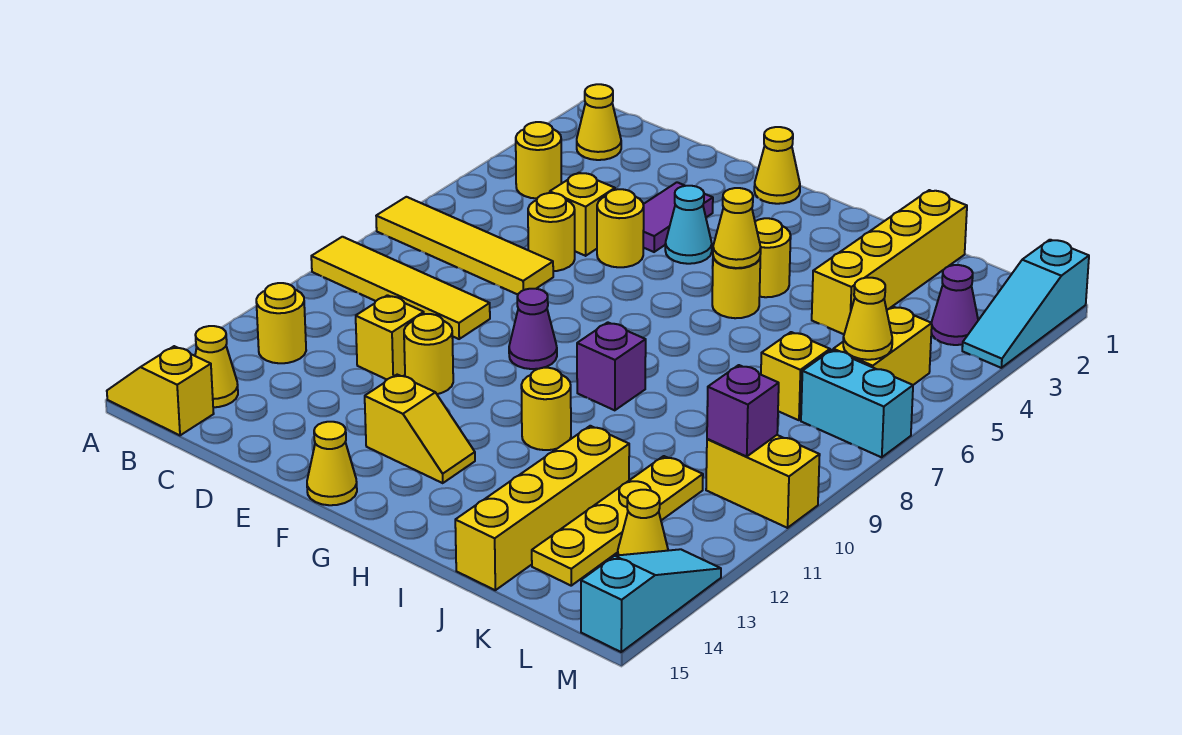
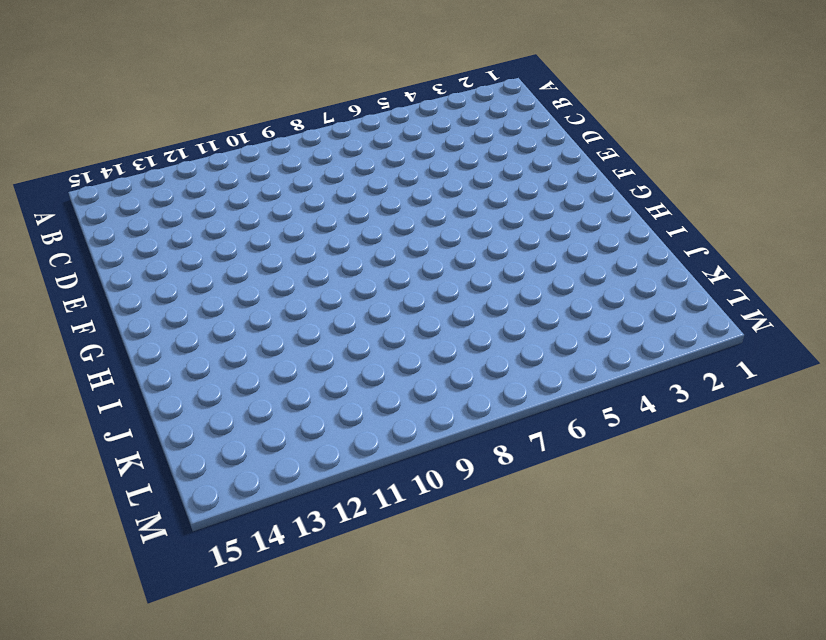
none -> yellow 1x4 tile [376,197,553,295]
none -> yellow 1x4 tile [311,237,490,339]
none -> yellow 1x2 slope [107,346,214,435]
none -> yellow 1x1 cone [577,84,621,160]

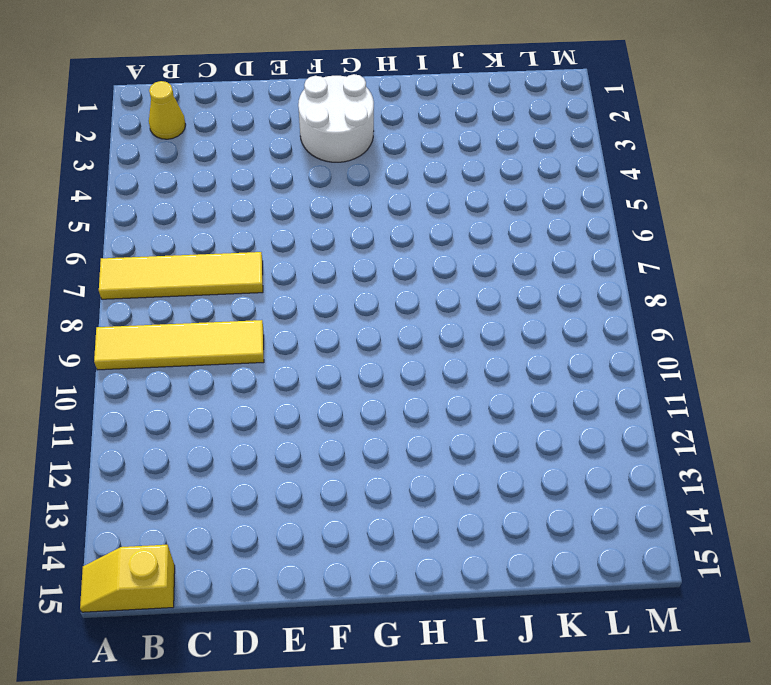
white 2x2 round brick [298,74,374,162] -> none
none -> yellow 1x1 round brick [516,122,561,199]
none -> yellow 1x1 round brick [256,283,306,363]
none -> yellow 1x1 cone [195,326,238,407]
none -> yellow 1x1 brick [550,173,615,256]

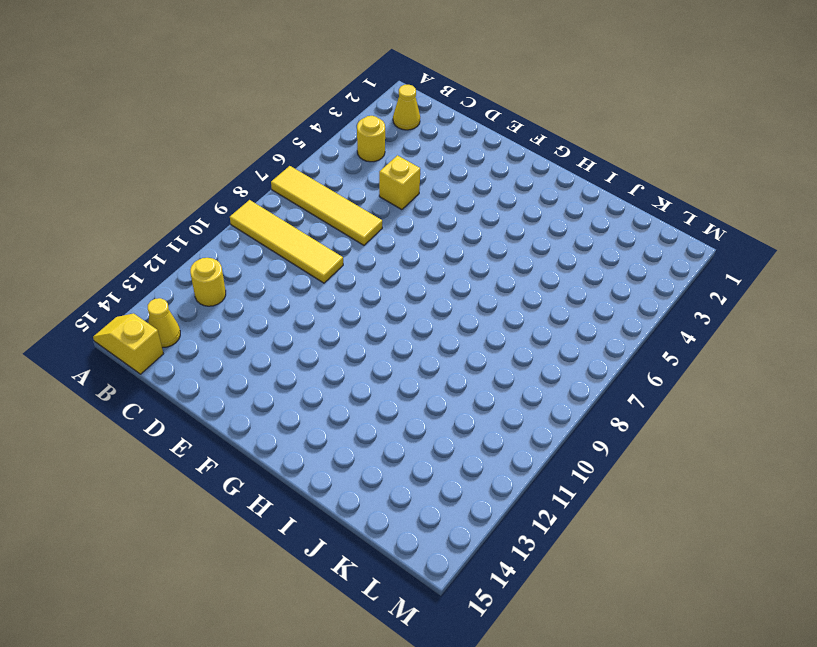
none -> yellow 1x1 round brick [528,193,575,271]
none -> yellow 1x1 brick [356,295,424,379]
none -> purple 1x2 tile [643,182,713,252]
none -> yellow 1x1 round brick [597,189,644,267]

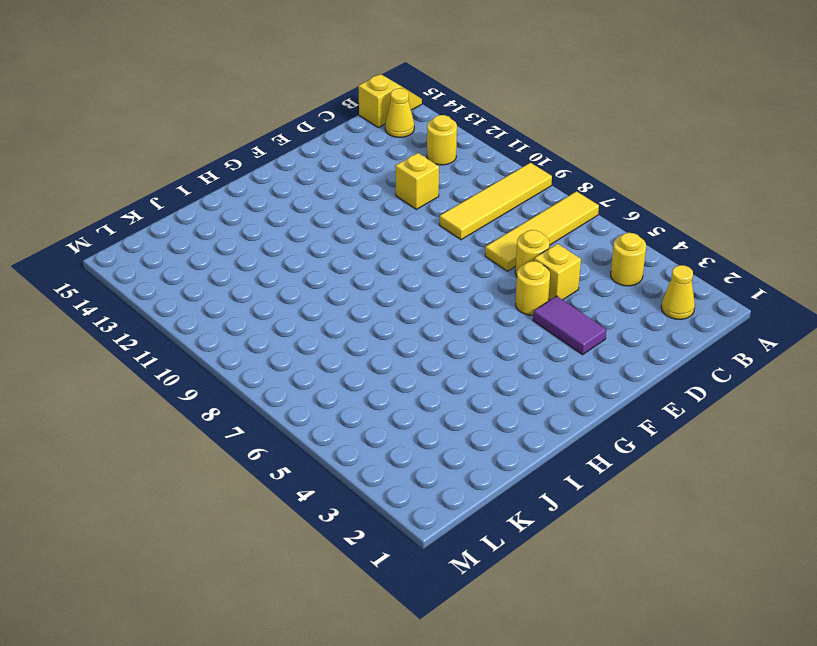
none -> yellow 1x1 round brick [404,314,453,394]
none -> yellow 1x1 cone [754,127,800,204]
none -> cyan 1x1 cone [665,186,712,264]
none -> purple 1x1 cone [509,289,557,369]

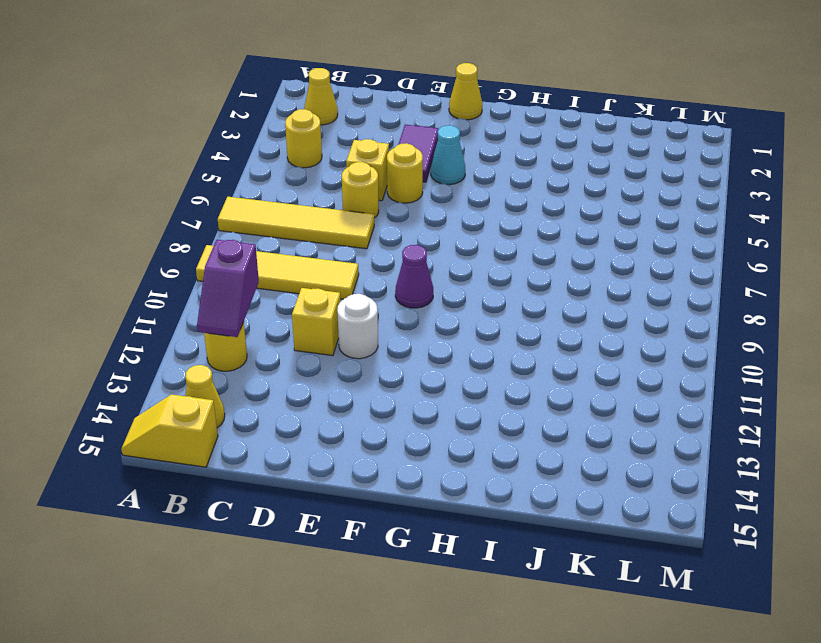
purple 1x2 slope [197,240,259,337] -> none
white 1x1 round brick [337,294,378,359] -> yellow 1x1 round brick [404,314,453,394]
none -> yellow 1x2 slope [365,375,475,483]
none -> yellow 1x1 cone [307,422,357,505]
none -> yellow 1x1 round brick [755,218,791,297]
none -> yellow 1x1 round brick [712,257,760,318]

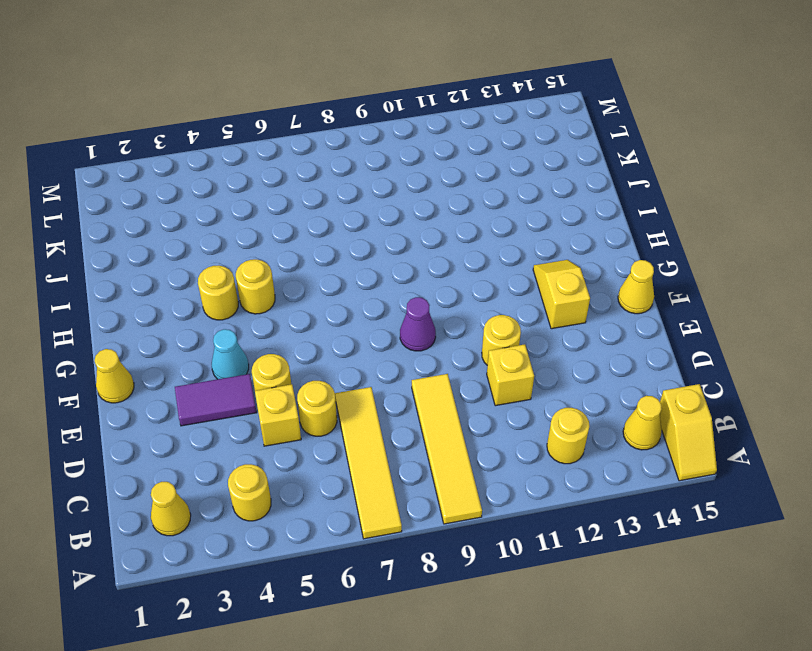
none -> purple 1x1 brick [577,322,646,410]
none -> yellow 1x1 round brick [521,368,571,450]
none -> yellow 1x4 brick [812,190,967,334]
none -> yellow 1x4 brick [455,426,629,590]

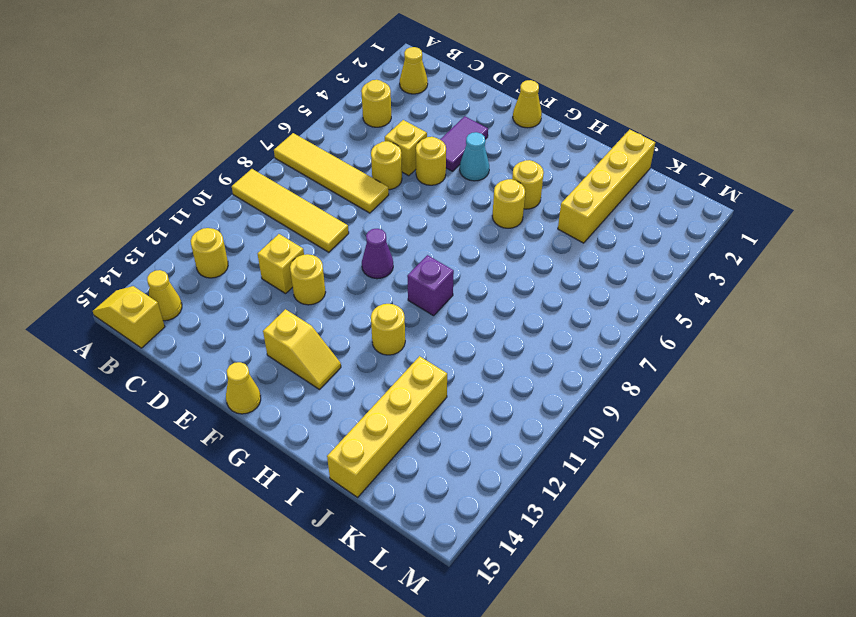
none -> yellow 1x1 brick [761,332,830,420]
none -> yellow 1x4 plate [532,456,703,586]
none -> purple 1x1 cone [931,265,978,345]
none -> yellow 1x2 brick [833,306,932,385]

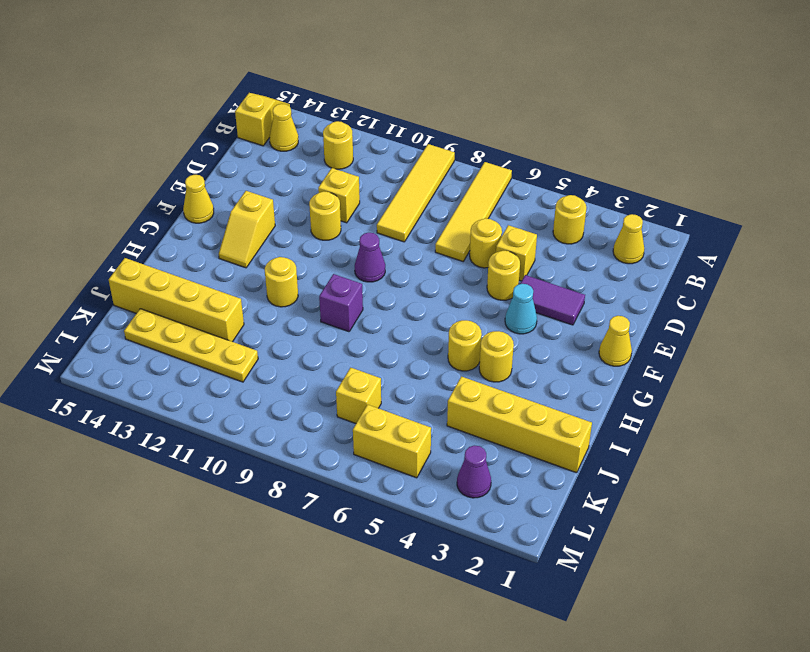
none -> cyan 1x2 brick [801,350,913,457]
none -> yellow 1x2 brick [706,435,820,528]
none -> yellow 1x1 cone [618,490,668,555]
none -> cyan 1x3 slope [962,240,1089,368]

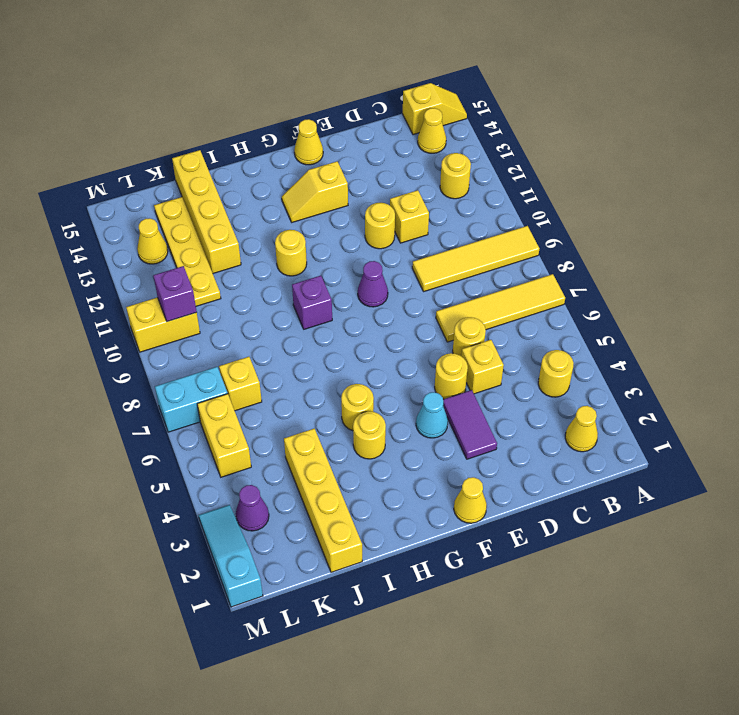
none -> cyan 1x3 slope [581,549,721,652]
none -> yellow 1x1 cone [713,188,761,268]
none -> yellow 1x1 cone [843,278,892,360]

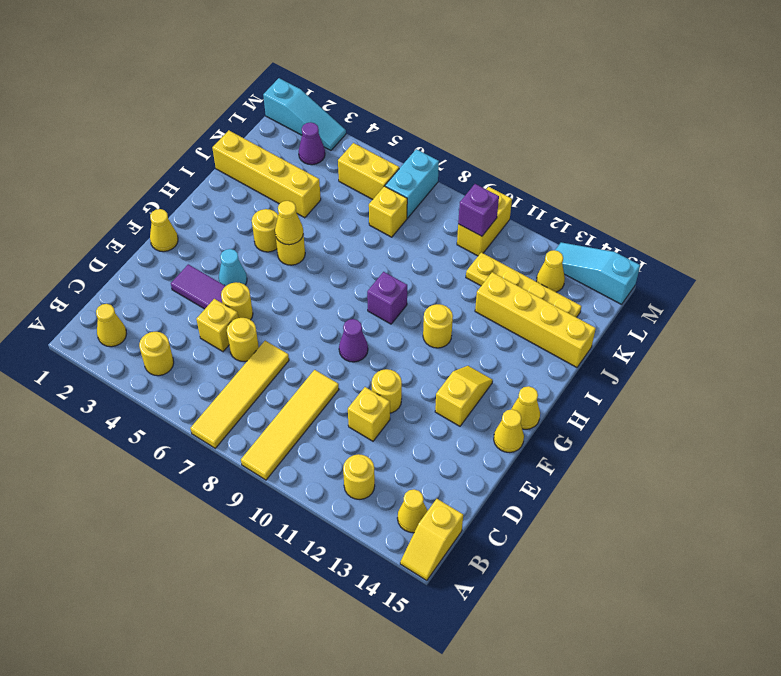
yellow 1x1 cone [512,386,540,429] -> yellow 1x1 cone moved to [843,278,892,360]

